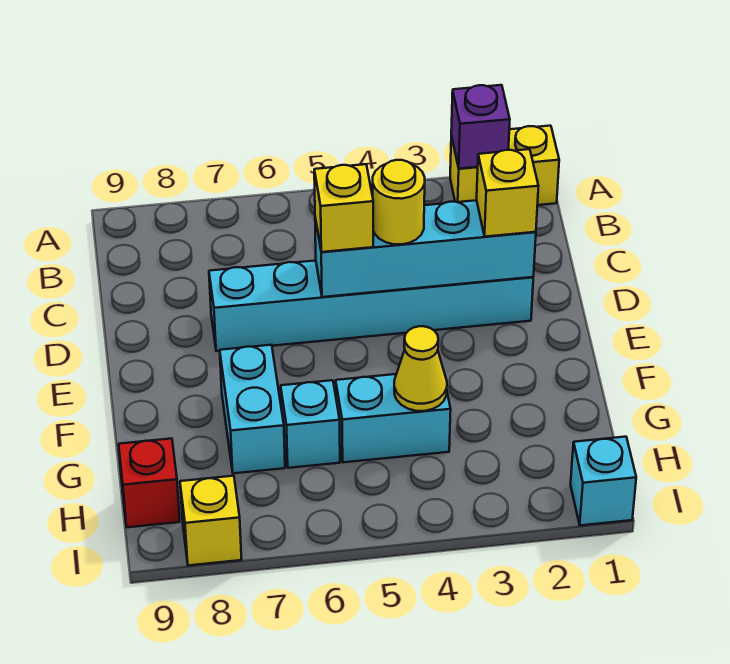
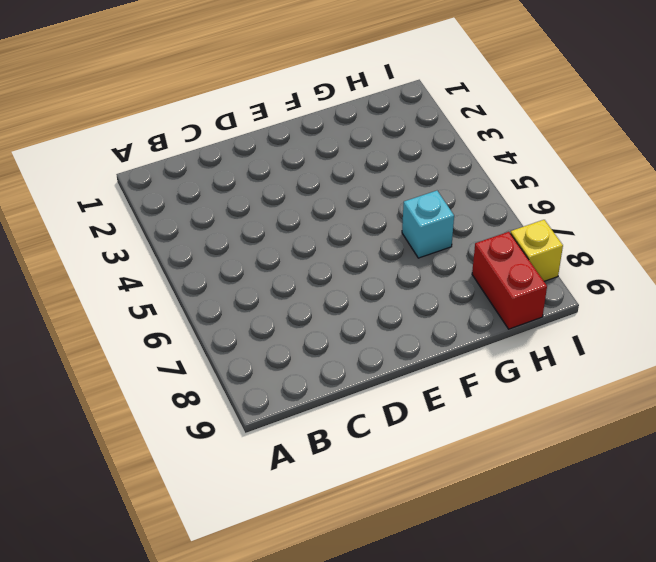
red 1x2 brick [472,232,547,329] -> red 1x1 brick [119,438,180,527]
none -> yellow 1x2 brick [450,126,559,205]
none -> cyan 1x6 brick [209,261,533,351]
none -> cyan 1x2 brick [220,345,285,473]

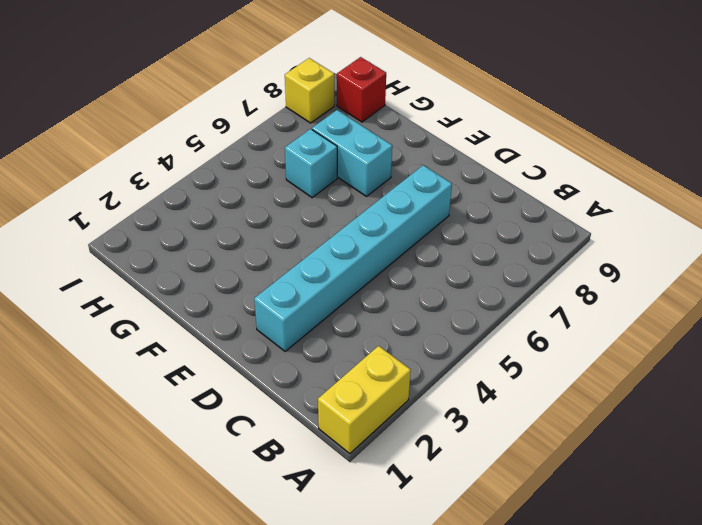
none -> cyan 1x2 brick [336,374,451,462]
none -> cyan 1x1 brick [571,437,636,525]
none -> purple 1x1 brick [451,85,510,169]

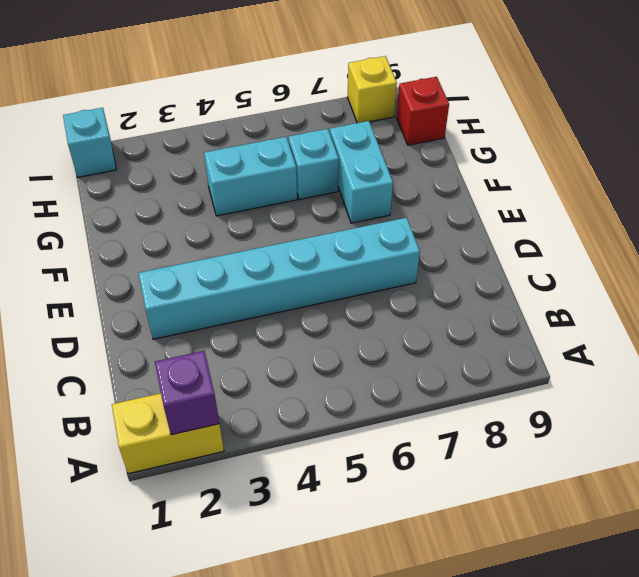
none -> cyan 1x4 brick [315,200,536,297]
none -> yellow 1x1 cone [394,326,447,411]
none -> yellow 1x1 brick [477,149,538,237]

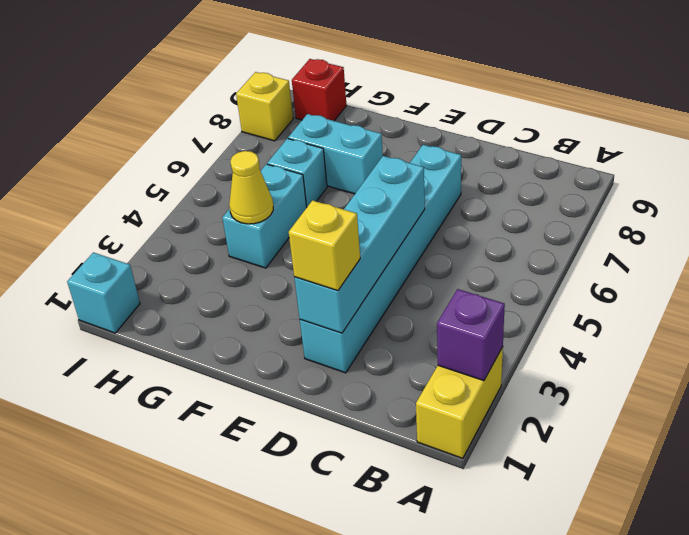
none -> yellow 1x1 round brick [373,160,425,244]
none -> yellow 1x1 brick [314,164,373,252]

